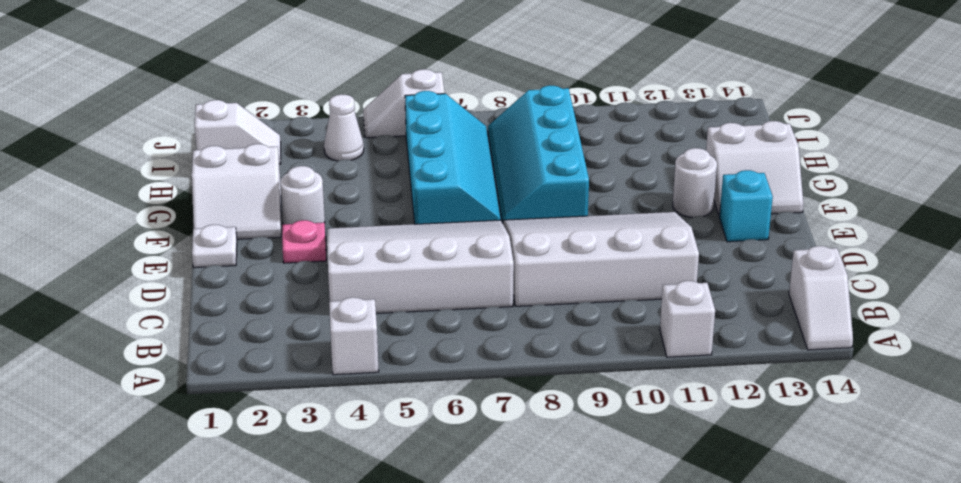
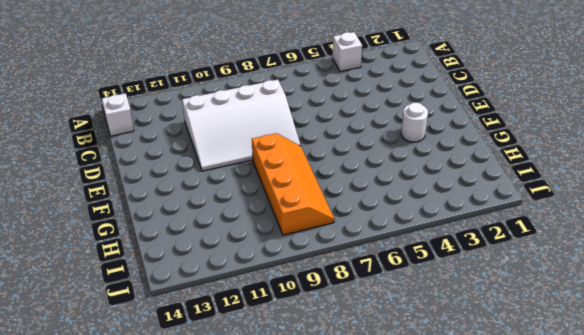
orange 2x4 slope [252,133,334,235] -> cyan 2x4 slope [488,85,589,223]
none -> white 1x1 brick [660,281,715,357]
none -> white 3x4 slope [327,220,514,313]
none -> white 1x1 plate [192,224,237,268]

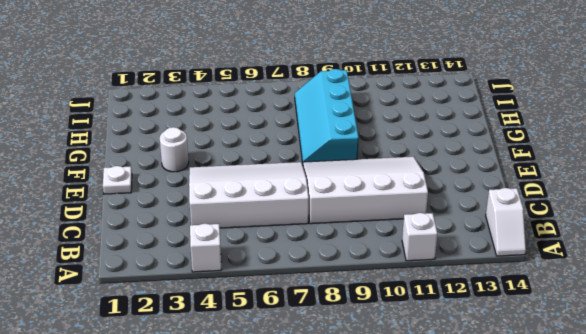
none -> pink 1x1 plate [282,220,326,263]
none -> cyan 1x1 brick [719,170,773,242]
none -> white 2x2 slope [192,144,281,239]

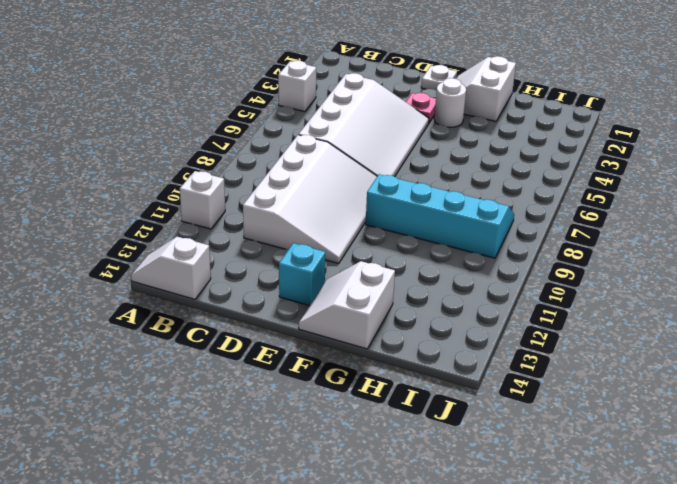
none -> cyan 2x4 slope [405,91,501,224]
none -> white 1x1 round brick [673,148,717,217]
none -> white 1x2 slope [194,100,281,164]

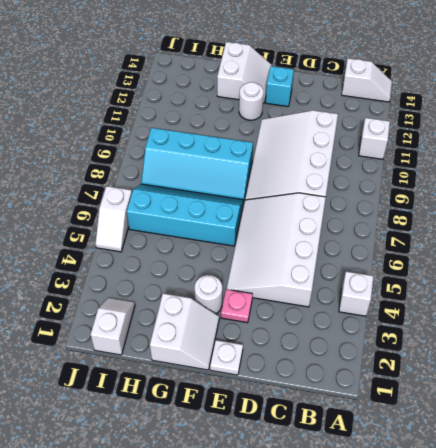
none -> white 1x1 cone [324,94,364,161]

